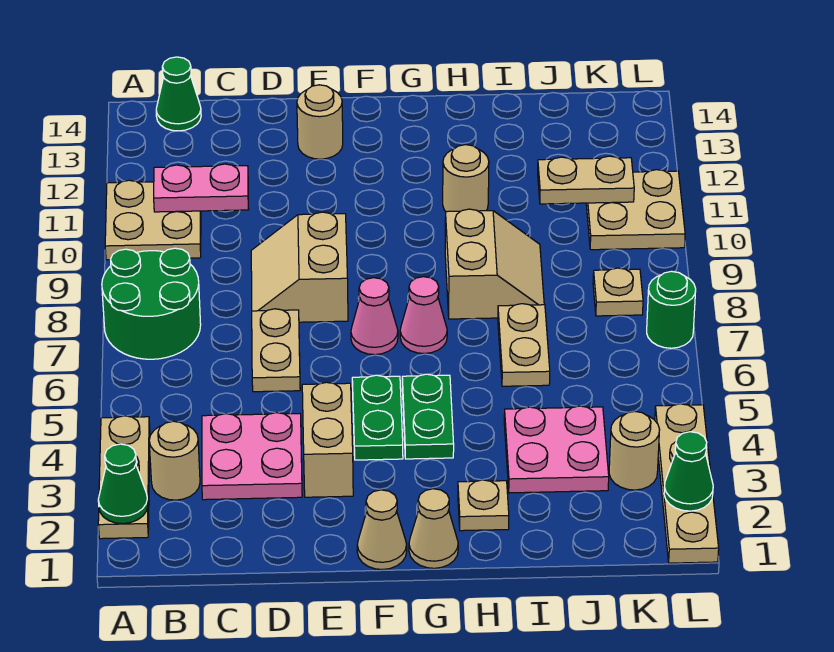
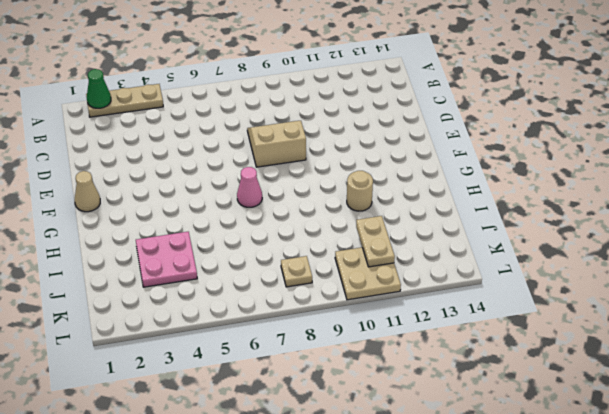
none -> green 2x2 round brick [102,248,201,359]
none -> tan 2x2 plate [105,180,201,260]
none -> tan 1x1 round brick [149,421,200,500]
none -> green 1x1 cone [156,57,201,131]

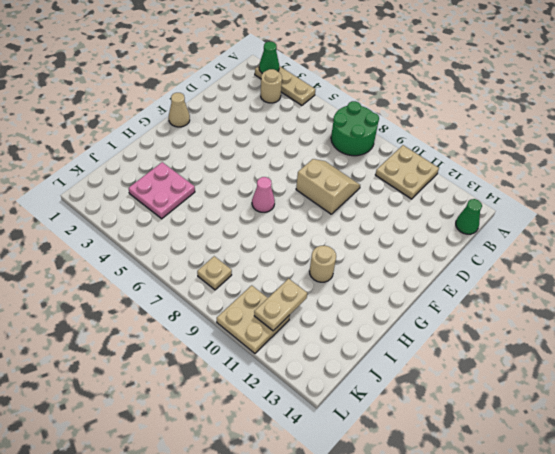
none -> pink 2x2 plate [202,413,302,500]
none -> tan 1x2 plate [252,309,300,392]
none -> tan 1x2 brick [302,382,353,497]
none -> tan 1x1 round brick [297,85,343,159]

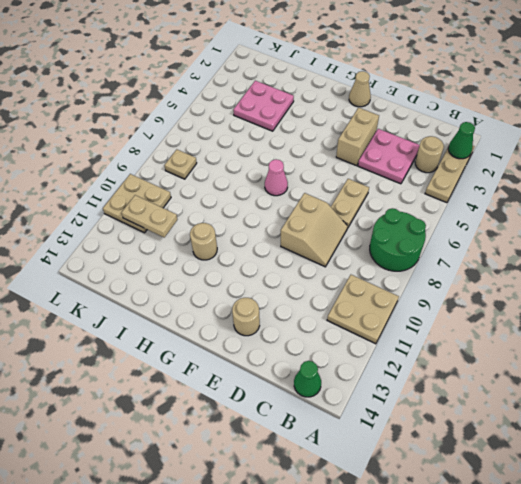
none -> green 1x2 plate [352,375,403,460]
none -> pink 1x1 cone [351,278,398,355]
none -> tan 1x1 cone [409,489,458,568]
none -> green 1x2 plate [402,374,454,459]

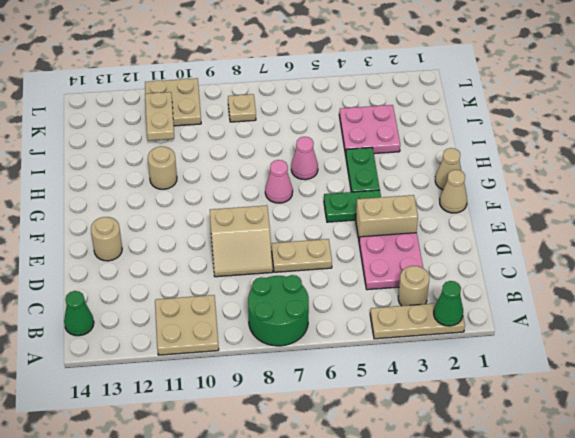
green 1x2 plate [346,148,380,192] -> green 1x2 plate turned to [402,374,454,459]
pink 1x1 cone [291,137,318,180] -> pink 1x1 cone moved to [351,278,398,355]
none -> tan 1x1 plate [458,480,509,531]
none -> tan 2x2 slope [445,209,544,319]
none -> tan 1x2 plate [498,304,550,386]
none -> tan 1x1 round brick [609,411,660,490]

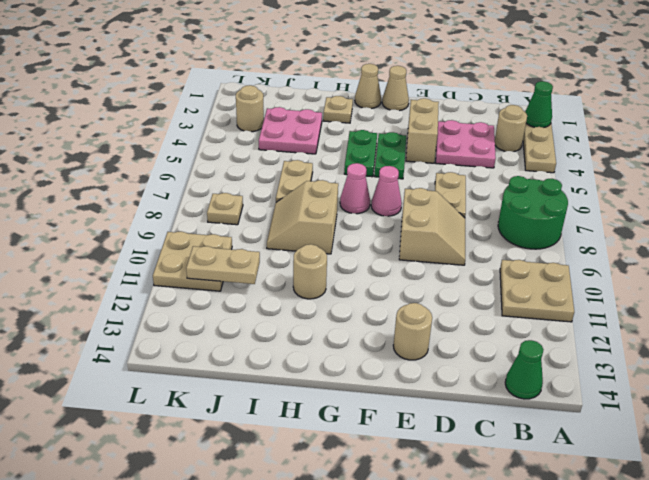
none -> tan 1x4 plate [655,404,719,563]
none -> green 1x1 round brick [647,271,696,348]
none -> pink 1x2 plate [154,164,249,212]
none -> green 1x1 cone [664,432,713,511]

